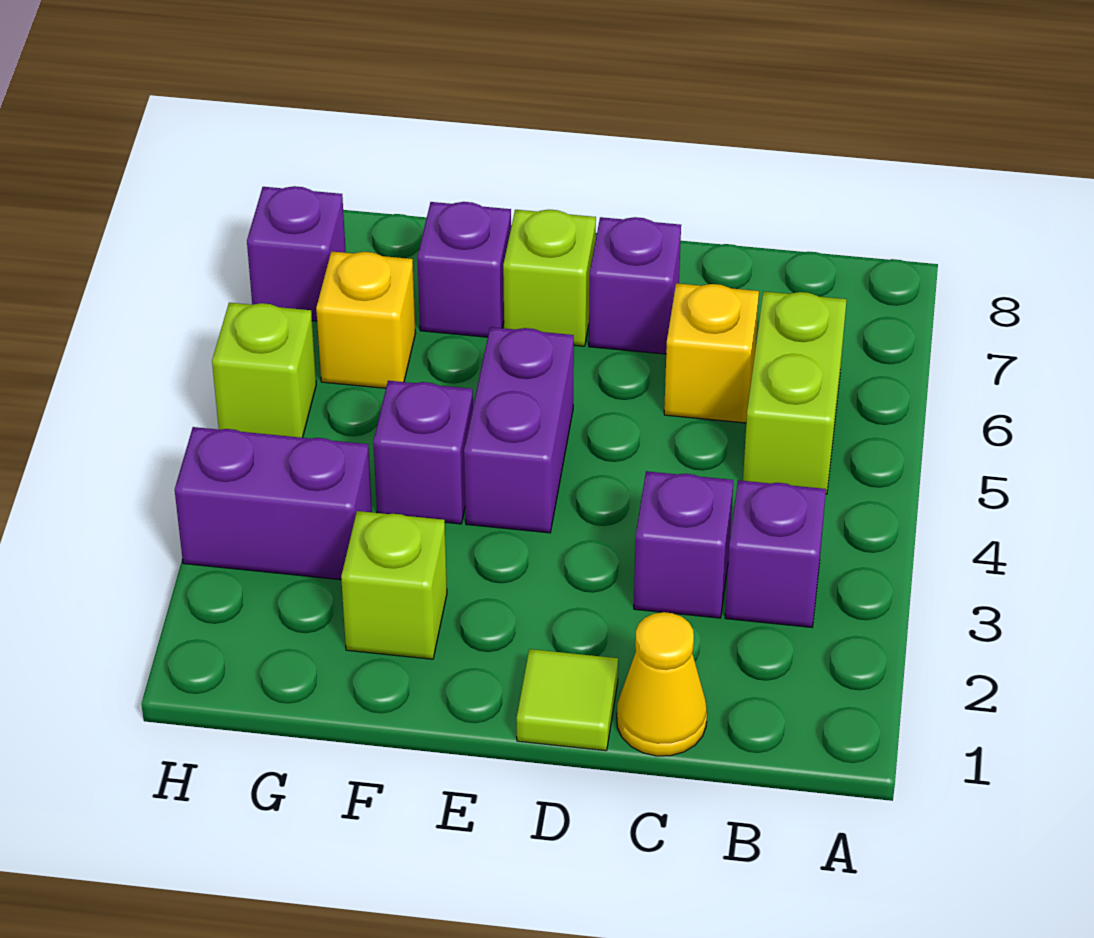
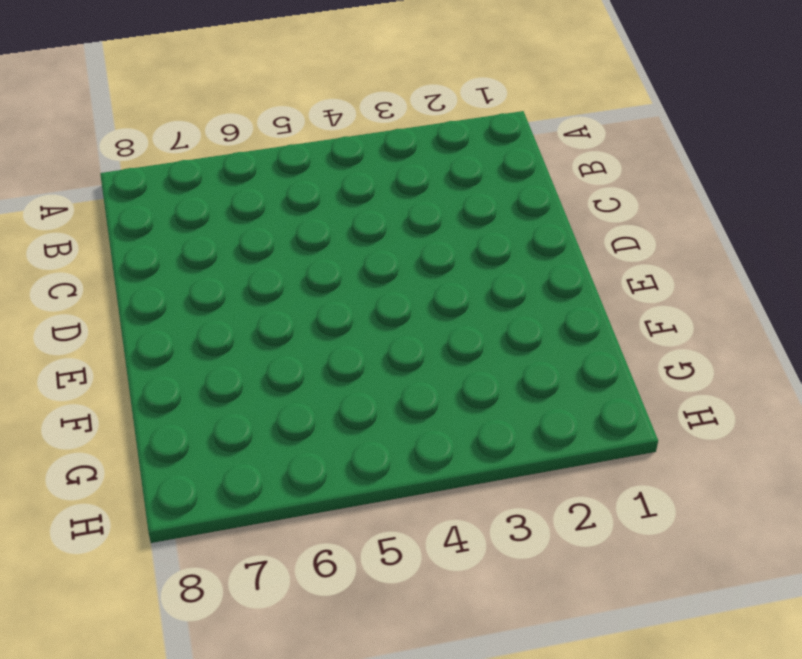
none -> purple 1x1 brick [725,480,826,627]
none -> lime 1x2 brick [743,291,847,494]
none -> yellow 1x1 cone [617,612,707,756]

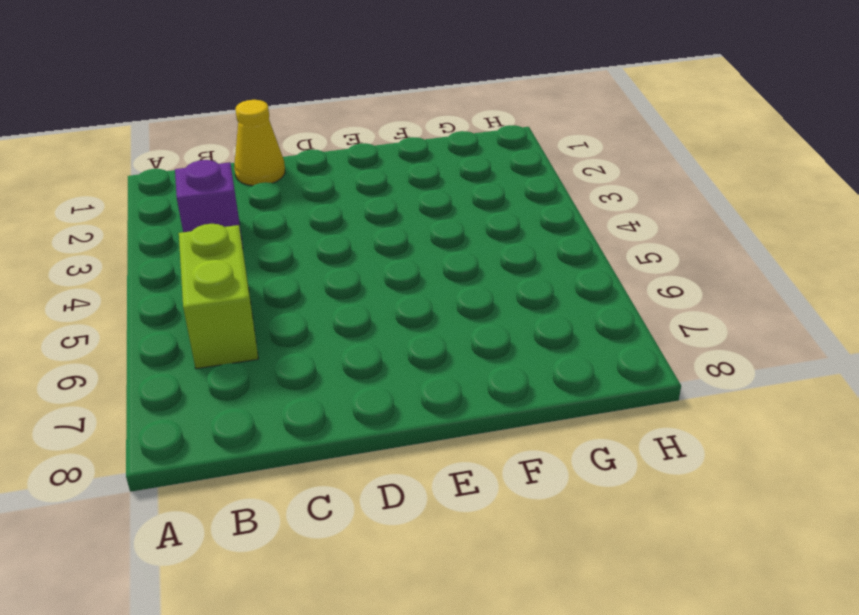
none -> purple 1x1 brick [634,471,733,618]
none -> yellow 1x1 brick [664,283,759,423]
none -> lime 1x1 tile [517,649,618,751]

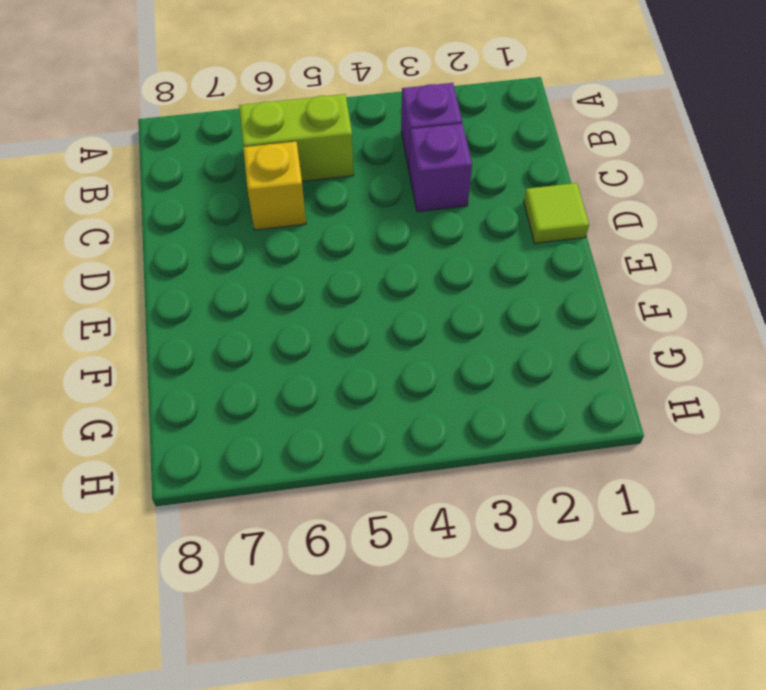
none -> yellow 1x1 cone [617,612,707,756]
none -> purple 1x1 brick [589,217,681,354]
none -> purple 1x2 brick [464,327,574,533]

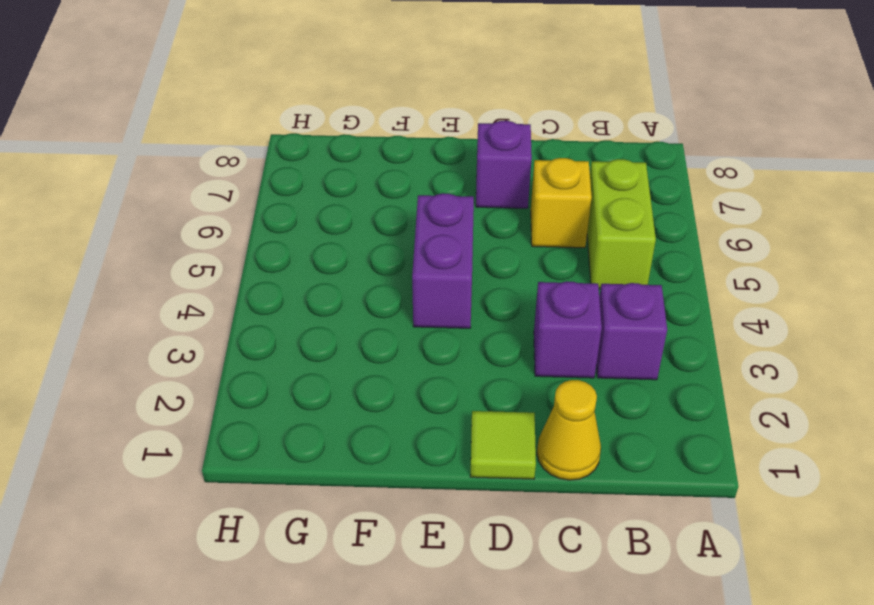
none -> lime 1x1 brick [503,210,596,346]
none -> lime 1x1 brick [341,511,447,659]
none -> purple 1x1 brick [373,381,473,524]

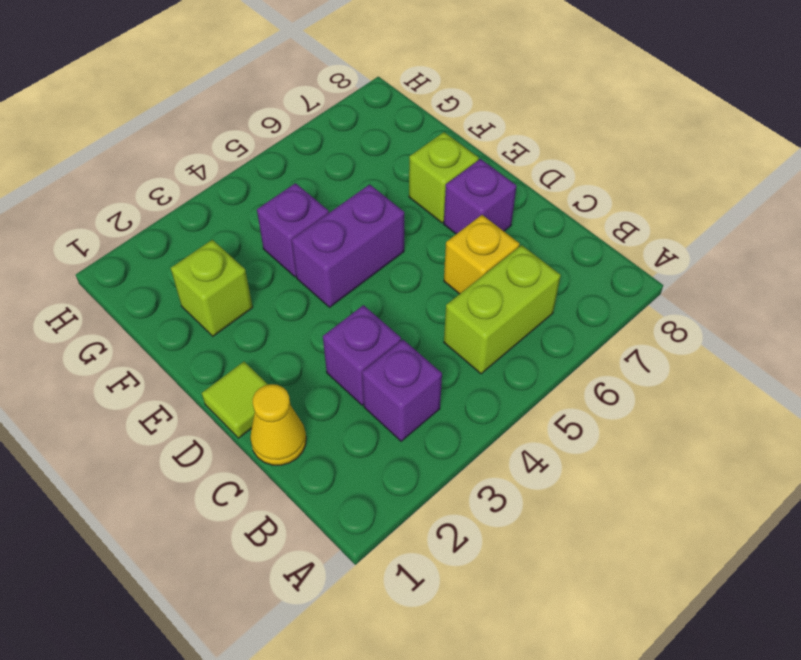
none -> purple 1x1 brick [417,202,511,337]
none -> purple 1x2 brick [175,427,372,580]
none -> yellow 1x1 brick [316,251,415,388]

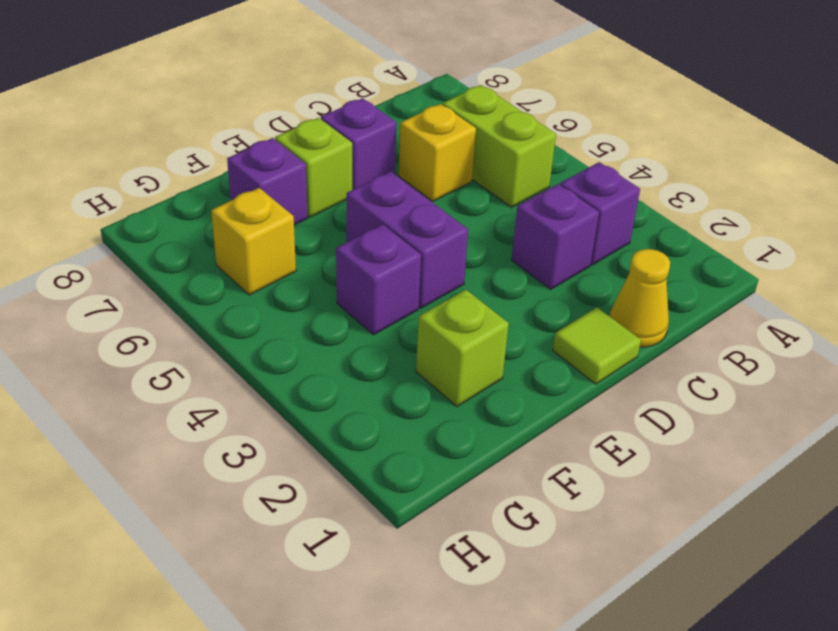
none -> purple 1x2 brick [175,427,372,580]
none -> lime 1x1 brick [212,303,316,438]
none -> purple 1x1 brick [247,186,346,321]

